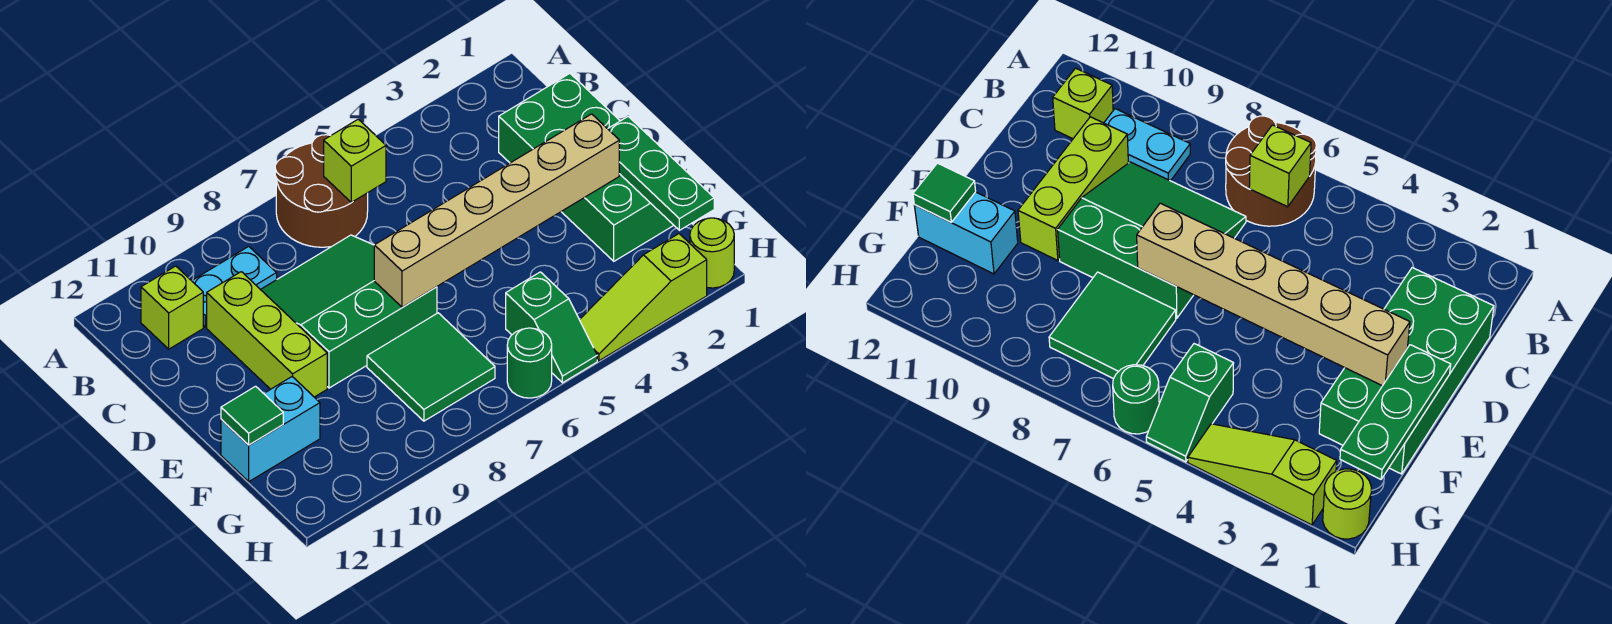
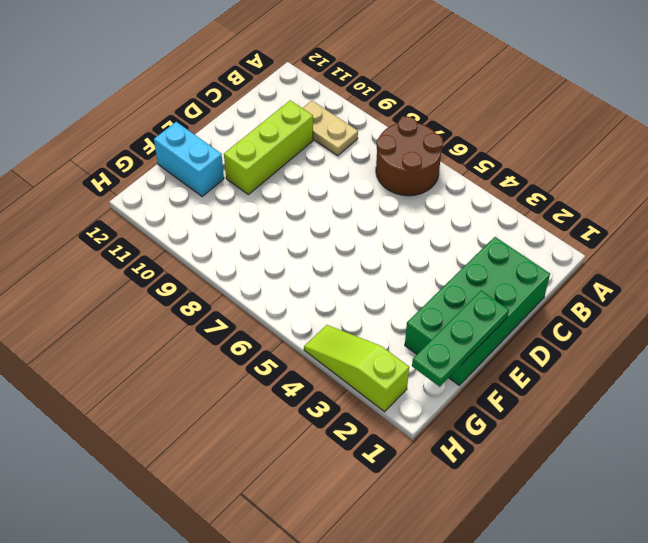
tan 1x2 plate [303,101,358,156] -> cyan 1x2 plate [192,246,277,327]
none -> lime 1x1 brick [141,266,203,349]
none -> green 3x3 slope [260,235,437,388]
none -> green 2x2 tile [367,313,495,421]

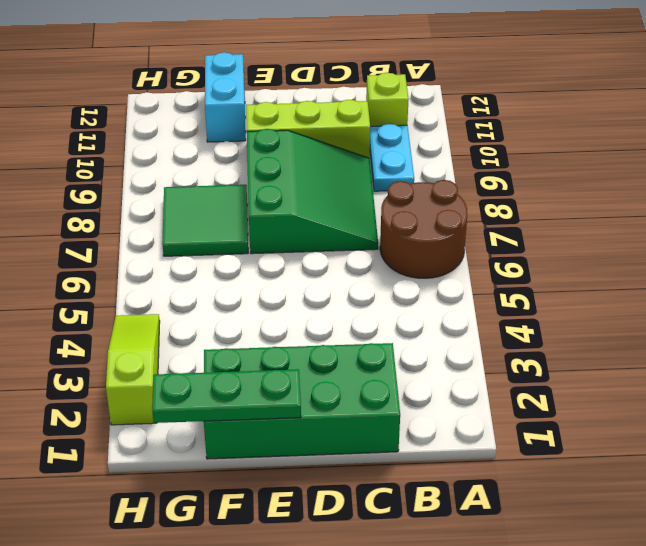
none -> green 1x2 slope [506,272,597,383]
none -> lime 1x1 round brick [690,218,734,288]
none -> green 1x1 round brick [507,328,552,398]

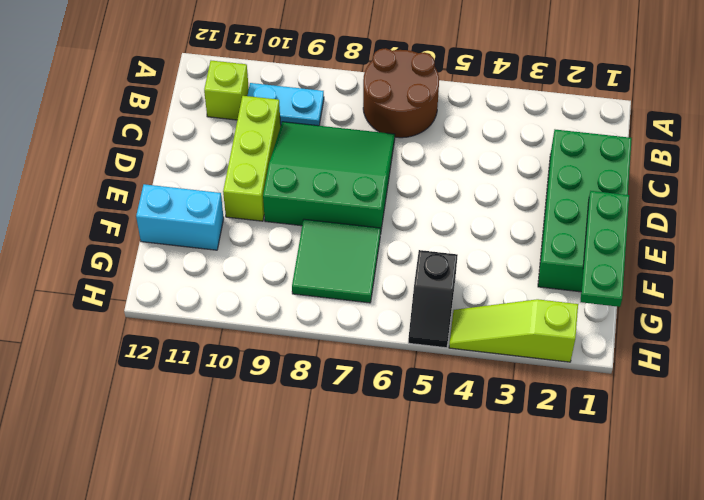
black 1x2 slope [408,250,458,348] -> green 1x2 slope [506,272,597,383]
none -> lime 1x1 round brick [690,218,734,288]
none -> green 1x1 round brick [507,328,552,398]
none -> lime 1x1 brick [324,119,386,203]

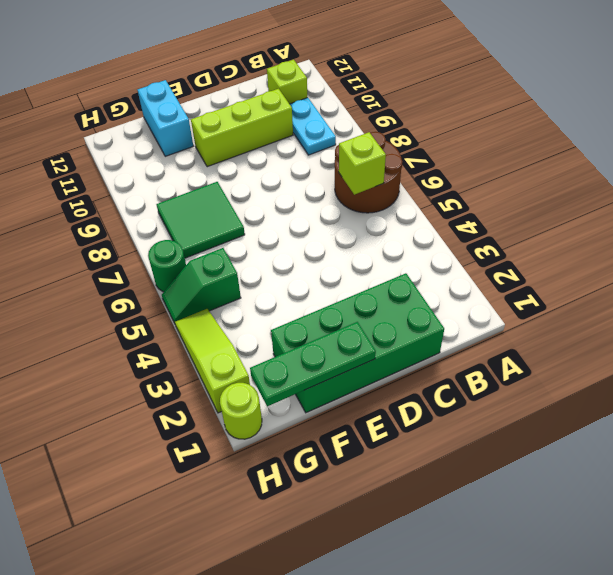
none -> green 3x3 slope [260,235,437,388]
none -> tan 1x6 brick [374,114,619,307]
none -> green 1x1 tile [221,386,283,445]

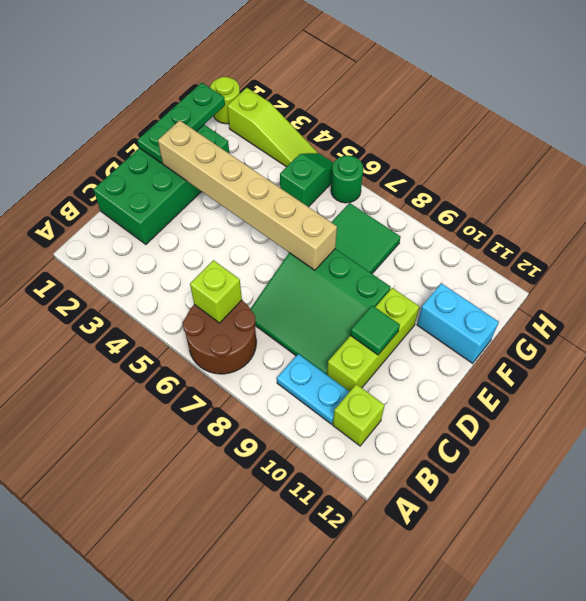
green 1x1 tile [351,305,400,355] -> green 1x1 tile moved to [221,386,283,445]

